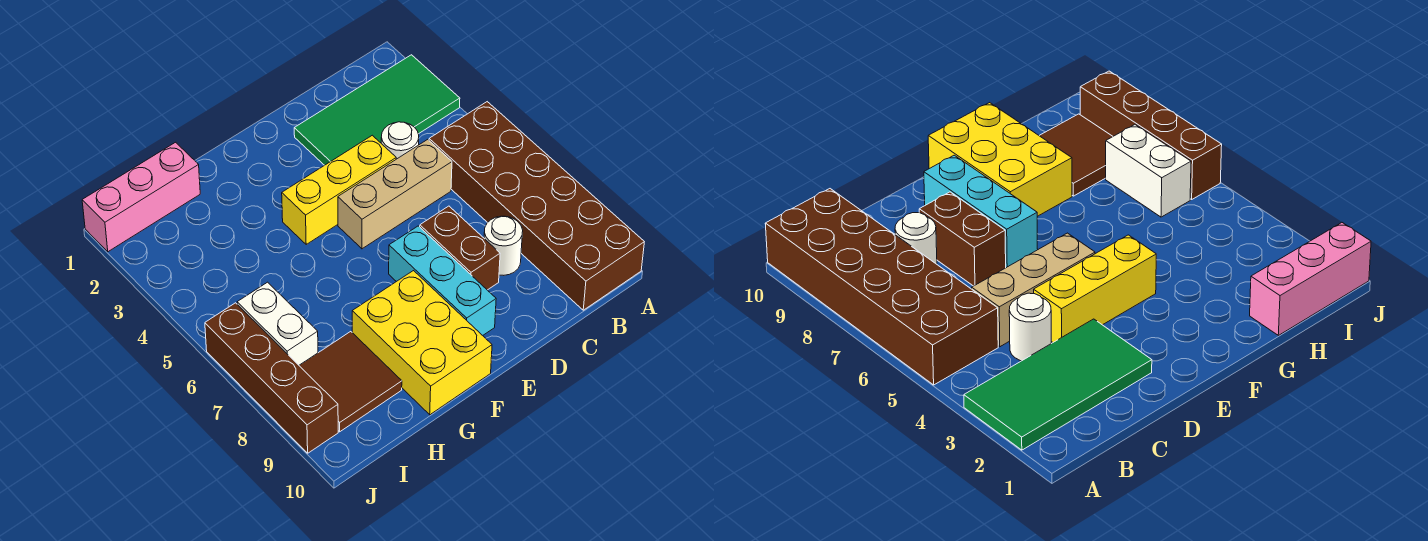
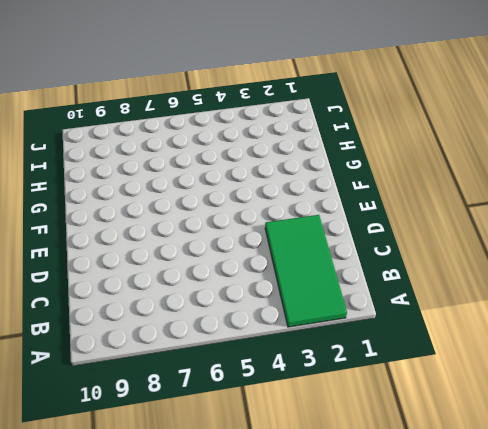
none -> brown 2x6 brick [429,102,644,310]
none -> white 1x1 round brick [381,122,419,159]
none -> tan 1x3 brick [338,139,452,249]

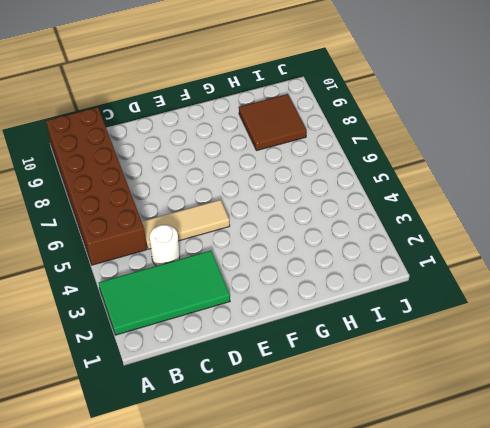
tan 1x3 tile [142,200,230,249] -> tan 1x3 brick [338,139,452,249]
none -> white 1x1 round brick [484,216,523,275]
none -> yellow 1x3 brick [282,135,396,244]
none -> brown 1x2 brick [420,206,500,290]

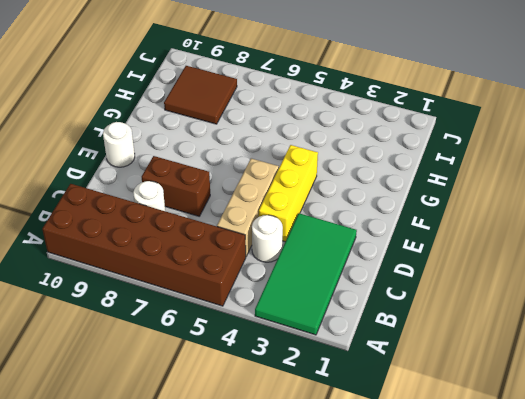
white 1x1 round brick [103,122,135,167] -> none
none -> cyan 1x3 brick [389,226,496,335]
none -> yellow 2x3 brick [352,271,492,415]
none -> pink 1x3 brick [82,142,200,252]

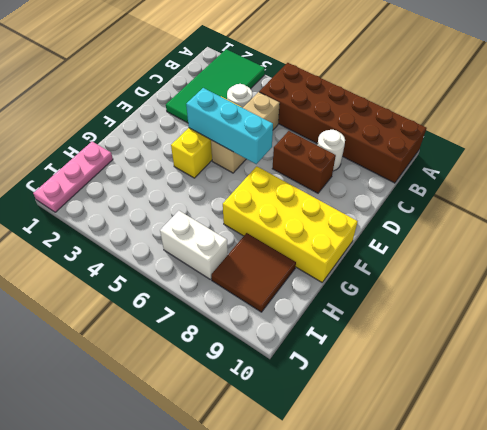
cyan 1x3 brick [186,88,273,164] -> cyan 1x3 brick moved to [389,226,496,335]
yellow 2x4 brick [223,166,358,282] -> yellow 2x3 brick [352,271,492,415]
pink 1x3 plate [33,142,113,212] -> pink 1x3 brick [82,142,200,252]
none -> brown 1x4 brick [205,303,338,453]

